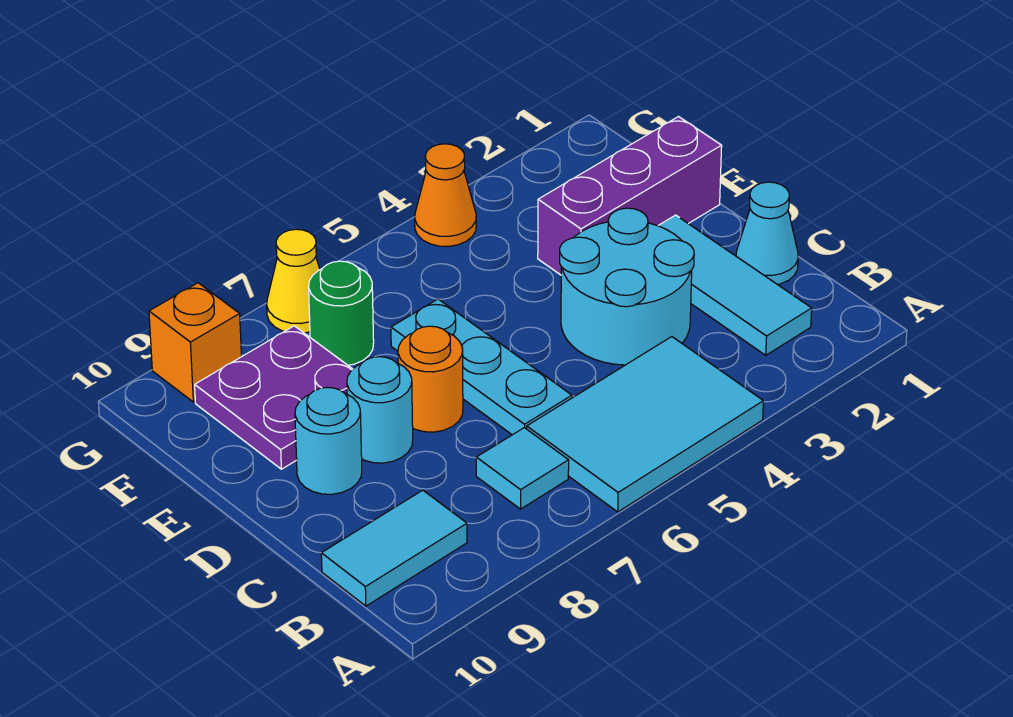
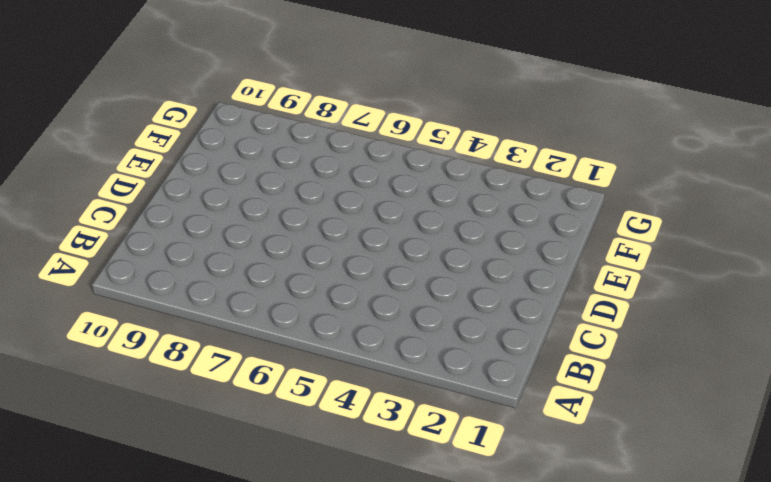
none -> cyan 2x3 tile [527,337,763,512]
none -> cyan 1x3 tile [658,215,812,355]
none -> cyan 1x1 tile [476,428,569,509]

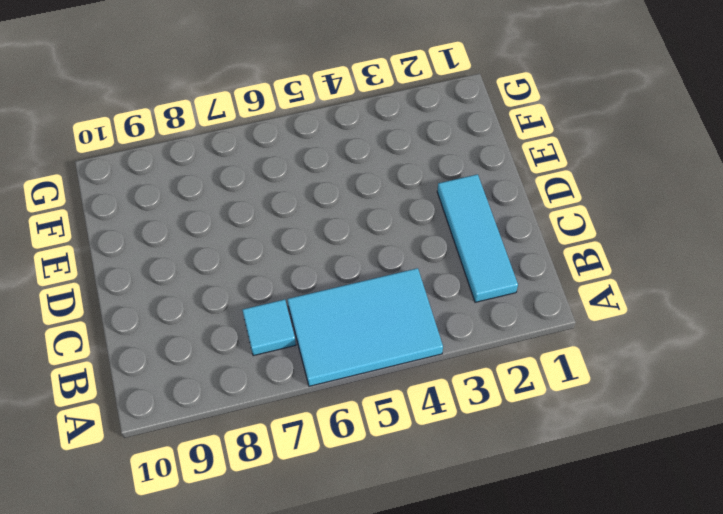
none -> cyan 1x2 tile [321,490,467,606]
none -> cyan 1x1 cone [736,182,798,284]
none -> cyan 2x2 round brick [560,208,694,365]

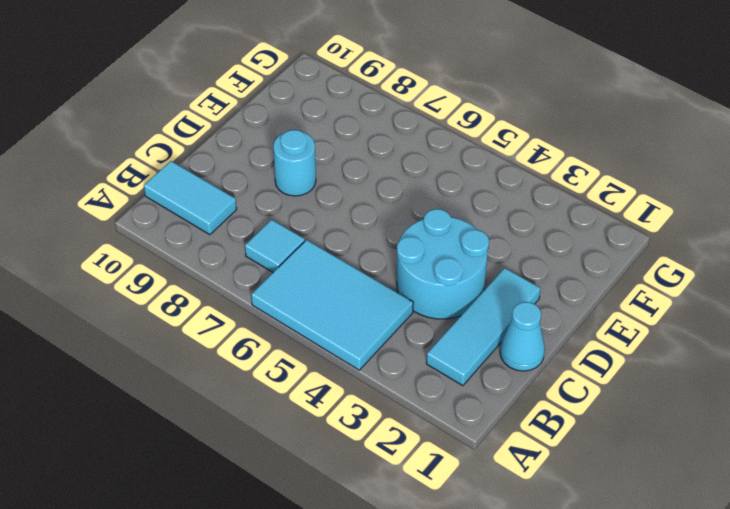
none -> cyan 1x3 plate [391,299,572,435]
none -> orange 1x1 round brick [398,326,463,432]
none -> cyan 1x1 round brick [295,387,362,494]

